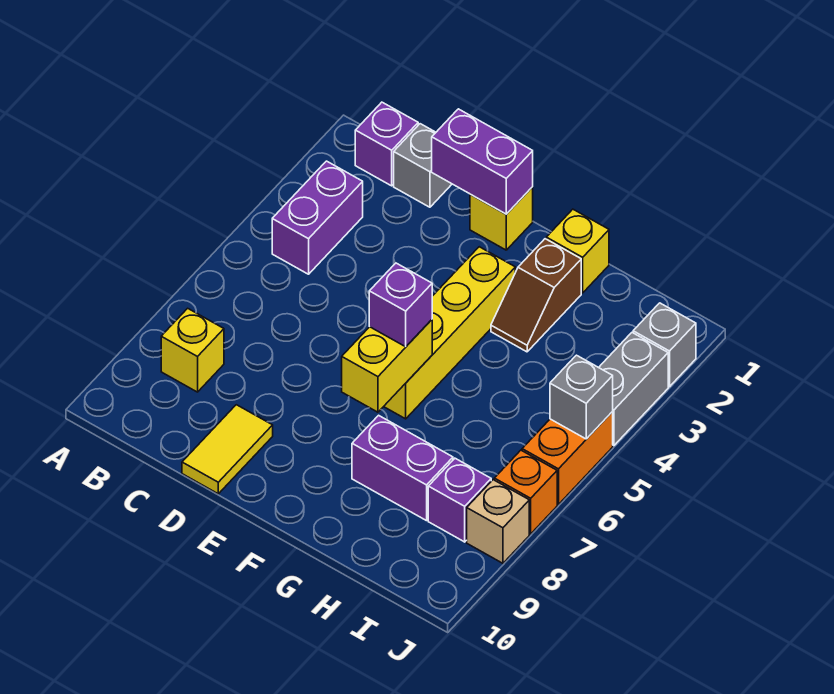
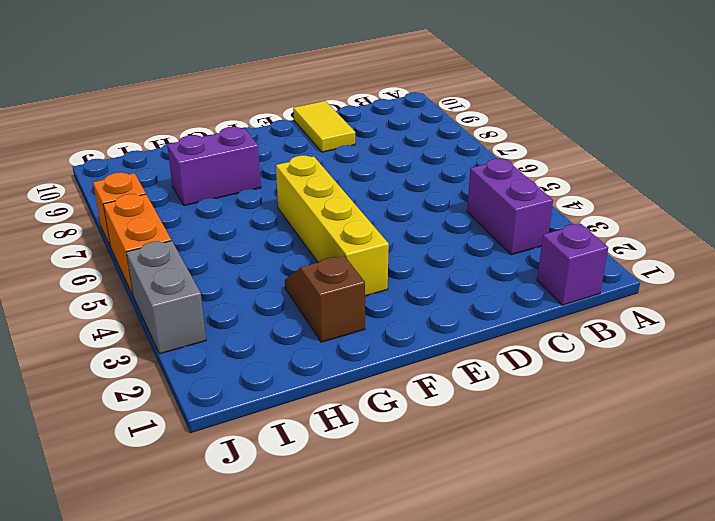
none -> yellow 1x1 brick [161,308,224,392]
none -> grey 1x1 brick [394,124,452,207]
none -> yellow 1x1 brick [470,187,533,250]

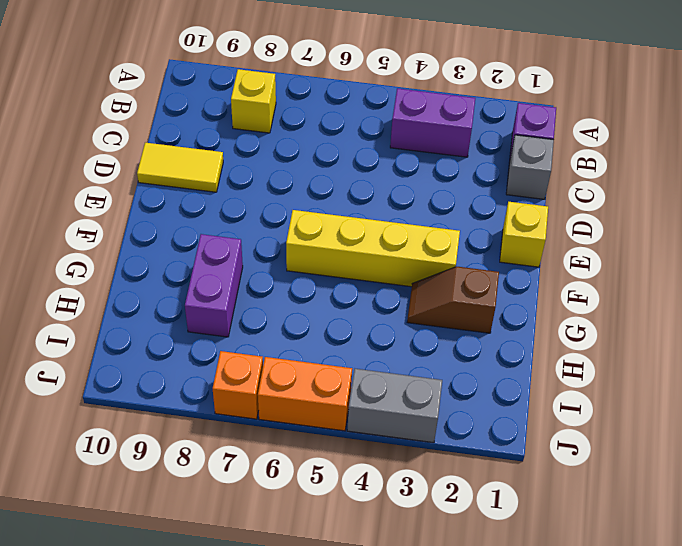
none -> yellow 1x1 brick [546,209,609,293]
none -> purple 1x1 brick [428,458,491,542]
none -> grey 1x1 brick [633,303,696,387]

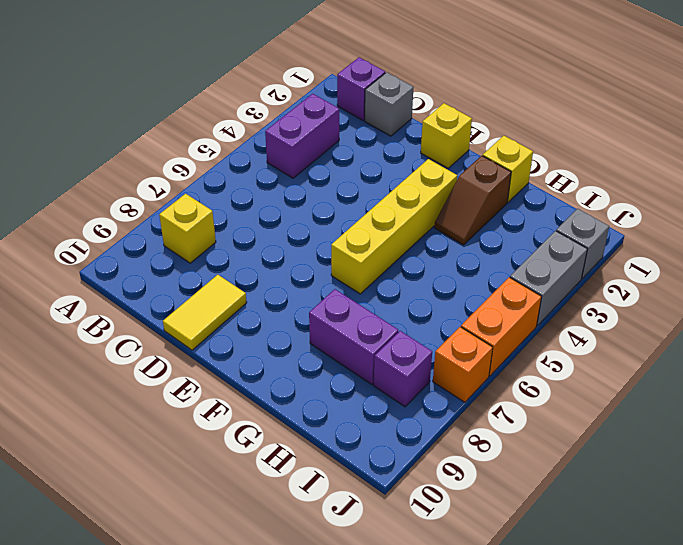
none -> tan 1x1 brick [467,480,529,563]
none -> purple 1x2 brick [432,109,533,214]
none -> yellow 1x2 brick [342,320,432,412]

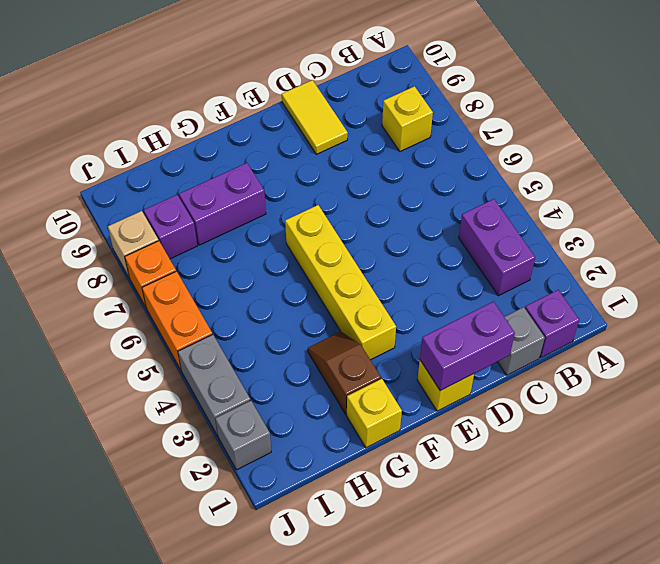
none -> yellow 1x2 brick [342,320,432,412]
none -> grey 1x1 brick [550,355,613,439]
none -> purple 1x1 brick [369,263,432,347]

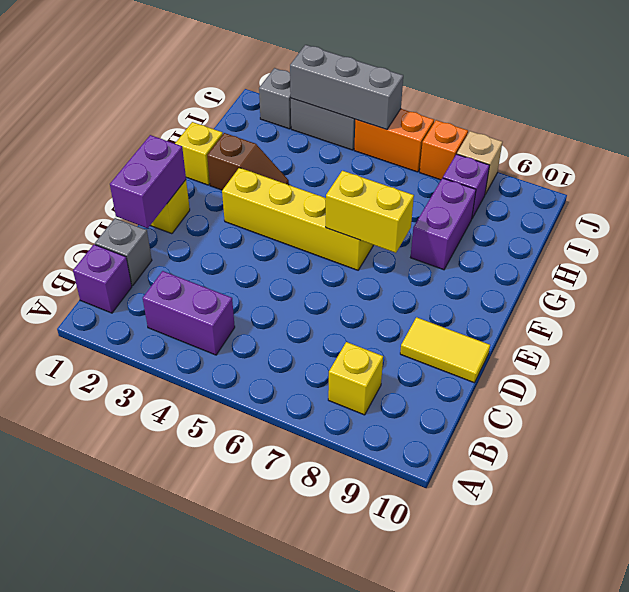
grey 1x3 brick [290,45,403,130] -> grey 1x1 brick [550,355,613,439]
none -> purple 1x1 brick [369,263,432,347]

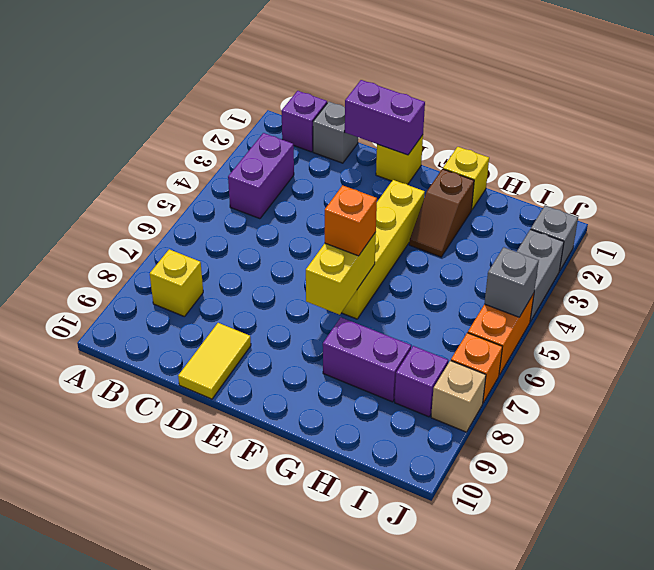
orange 1x1 brick [325,185,377,256] -> purple 1x1 brick [369,263,432,347]

